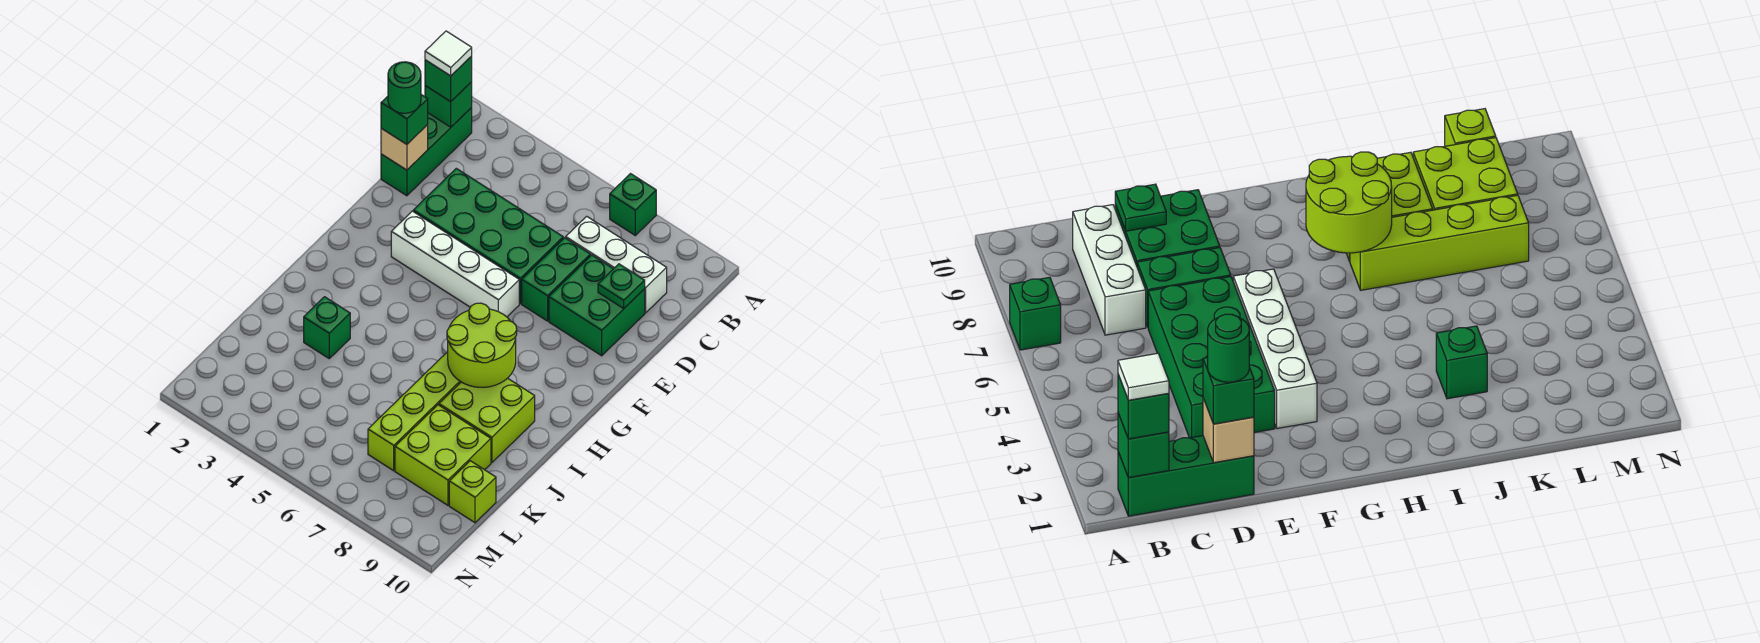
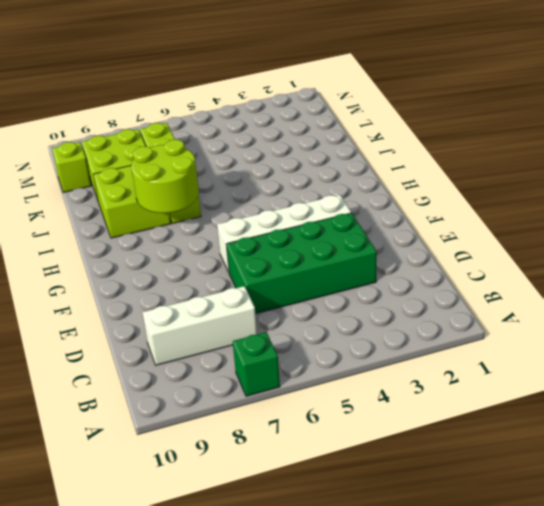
none -> green 1x3 brick [381,108,472,196]
none -> green 1x2 brick [522,238,590,321]
none -> green 2x2 brick [549,255,645,356]

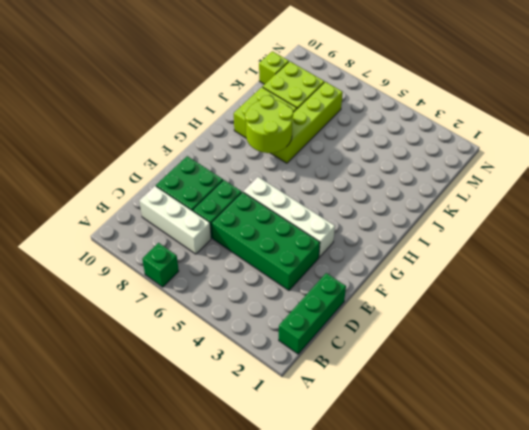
none -> green 1x1 brick [304,297,350,358]
none -> green 1x1 brick [425,82,472,127]
none -> tan 1x1 brick [381,125,428,170]

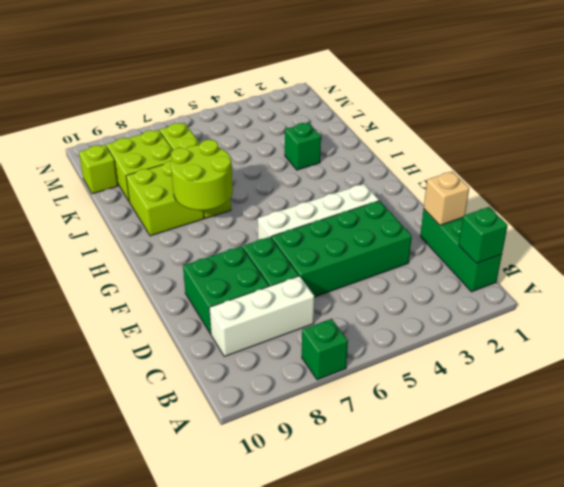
none -> green 1x1 plate [598,264,645,308]
none -> green 1x1 brick [425,56,472,102]
none -> green 1x1 brick [381,95,428,144]

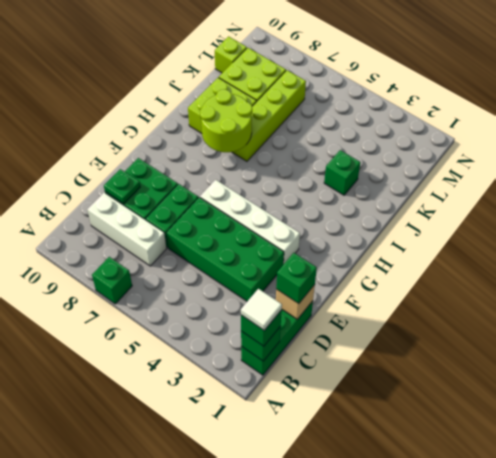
none -> green 1x1 round brick [388,62,421,113]

